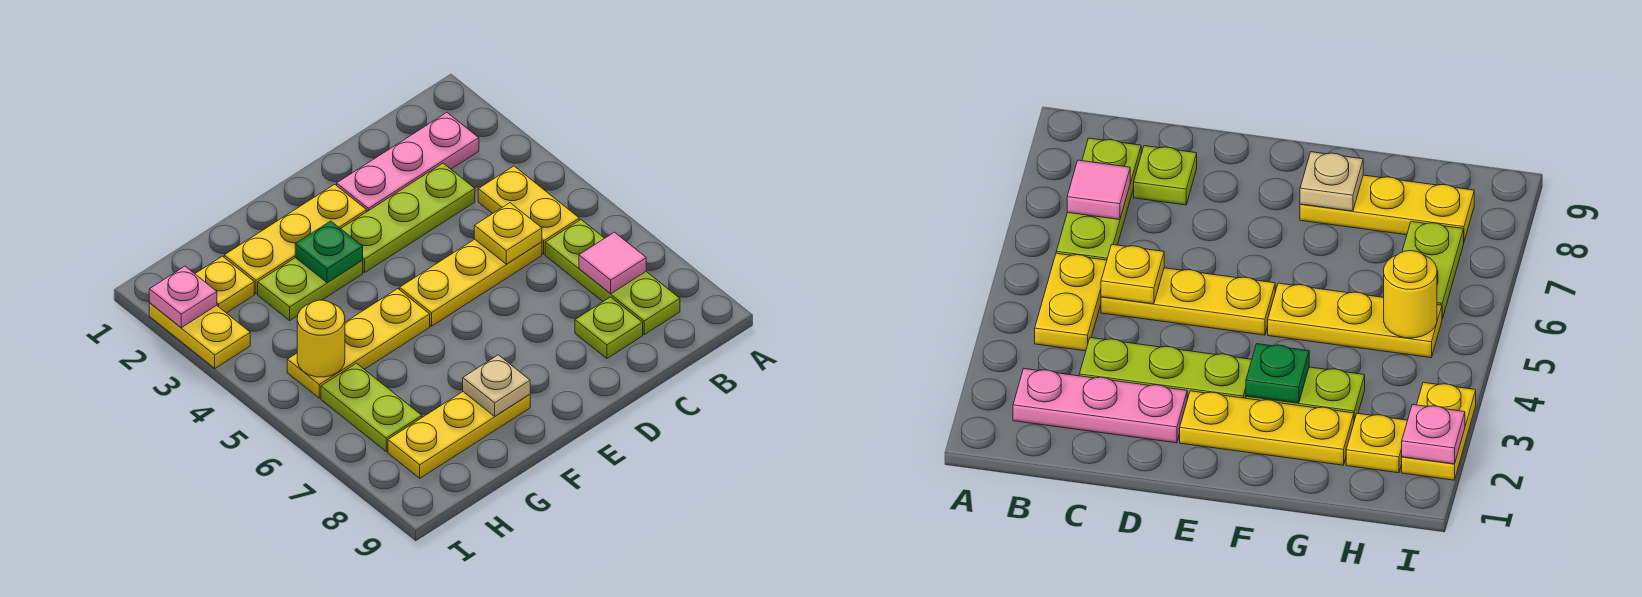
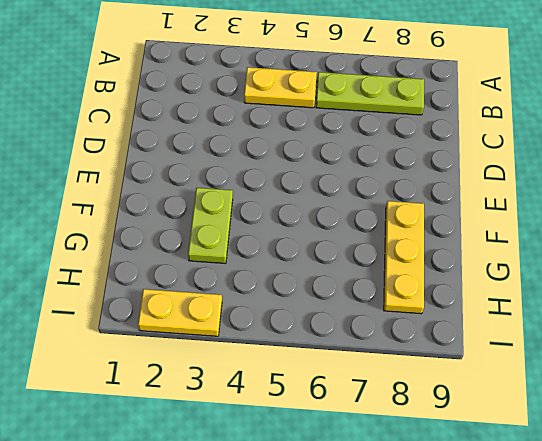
none -> pink 1x3 plate [337,113,479,211]
none -> lime 1x3 plate [341,163,475,273]
none -> yellow 1x3 plate [400,239,542,326]

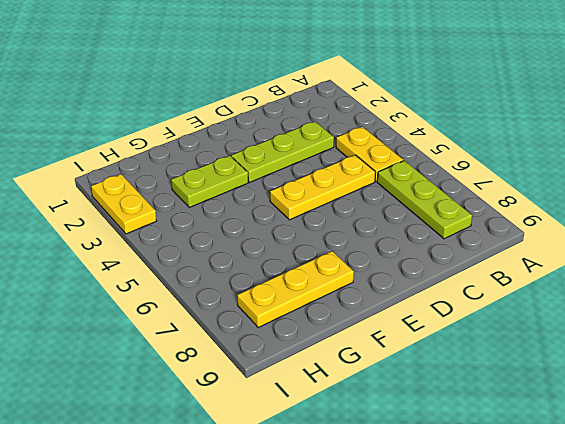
none -> pink 1x3 plate [337,113,479,211]
none -> lime 1x1 plate [575,297,643,358]
none -> yellow 1x3 plate [224,184,367,294]

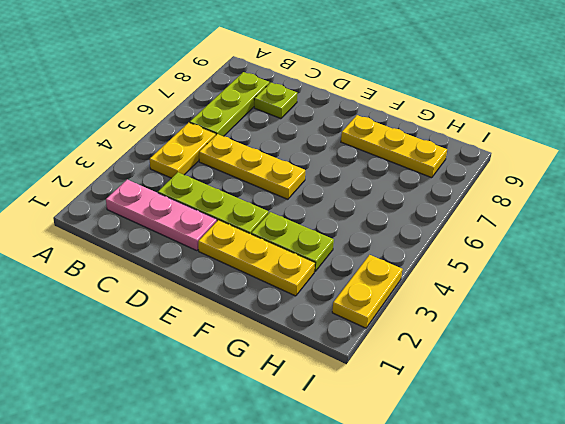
none -> yellow 1x3 plate [287,289,430,398]
none -> yellow 1x1 plate [195,256,254,313]
none -> lime 1x2 plate [321,363,422,452]

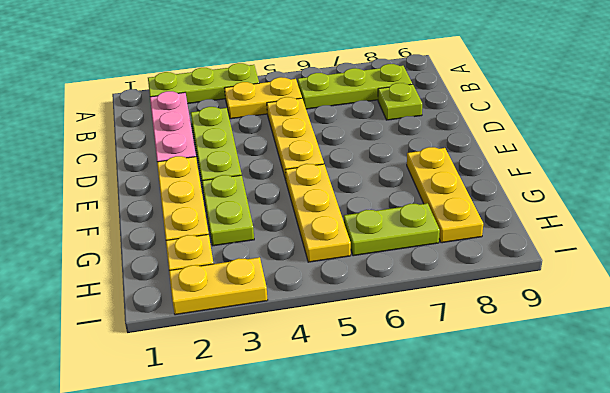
lime 1x3 plate [148,63,259,104] -> none
none -> pink 1x1 tile [579,232,646,294]
none -> yellow 1x1 plate [474,203,542,264]
none -> green 1x1 plate [295,221,363,283]

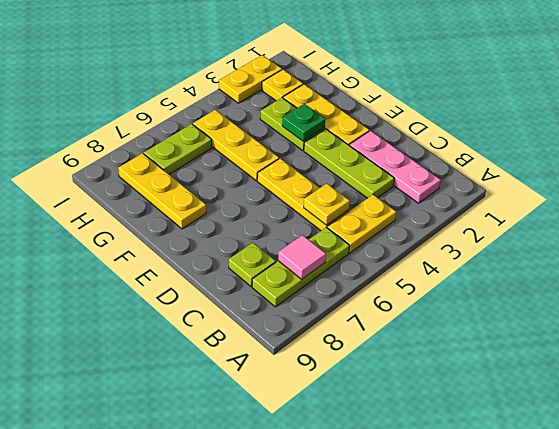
none -> tan 1x1 plate [463,355,530,416]
none -> yellow 1x1 round brick [297,300,345,377]
none -> pink 1x1 plate [149,266,217,328]

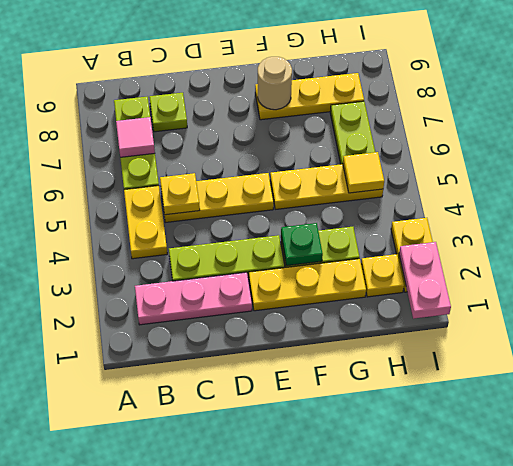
tan 1x1 round brick [258,57,292,110] -> tan 1x1 plate [463,355,530,416]
yellow 1x1 tile [343,152,384,193] -> yellow 1x1 round brick [297,300,345,377]
pink 1x2 plate [399,242,451,319] -> pink 1x1 plate [149,266,217,328]

